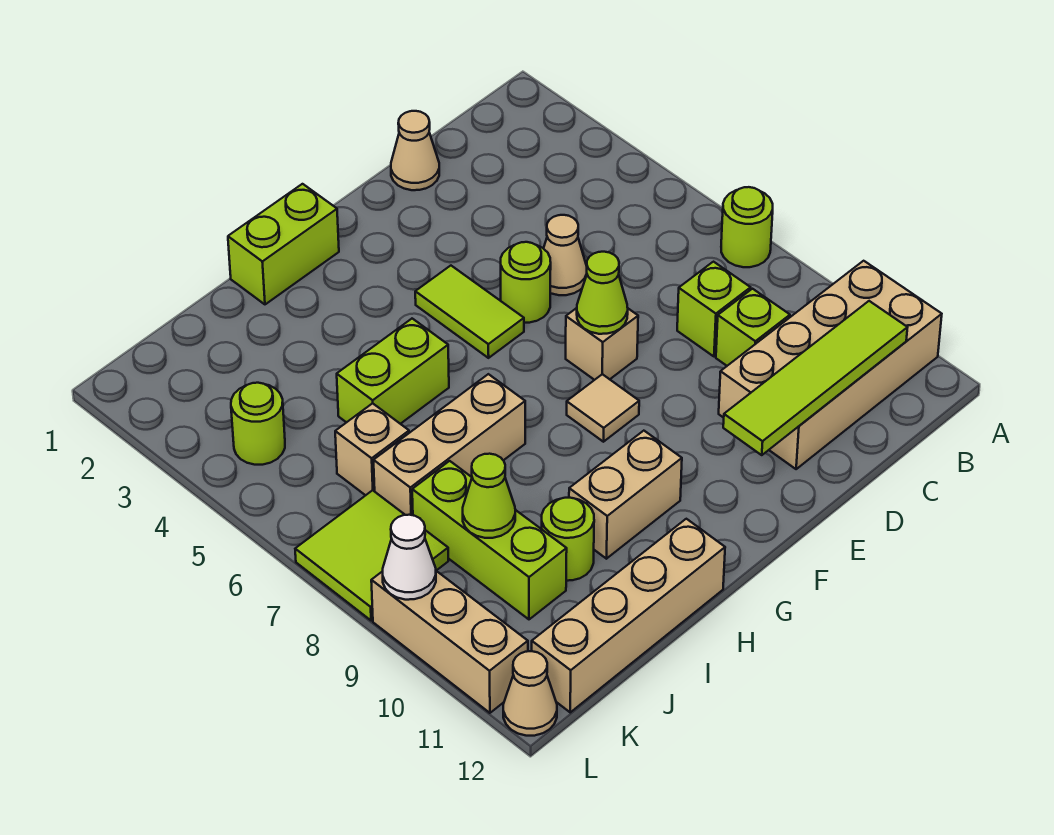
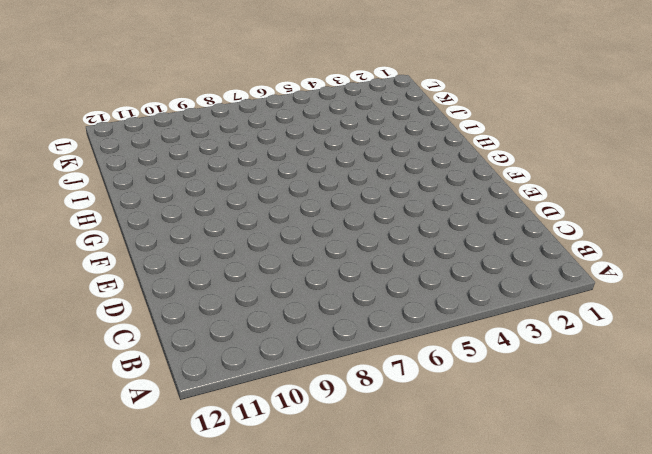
none -> lime 1x1 round brick [721,187,773,267]
none -> tan 2x4 brick [719,261,942,469]
none -> lime 1x1 brick [677,262,751,357]

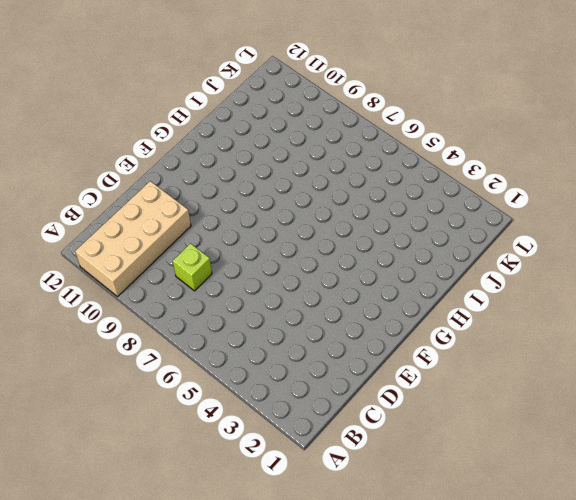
none -> lime 1x1 round brick [721,187,773,267]
none -> lime 1x1 brick [716,289,790,366]
none -> tan 1x1 cone [391,111,439,190]

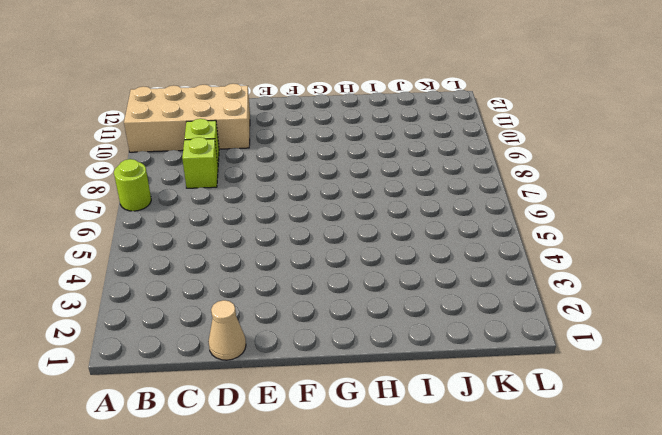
none -> tan 1x1 cone [543,215,587,295]
none -> lime 1x1 round brick [501,242,551,323]
none -> tan 1x1 brick [566,308,638,380]

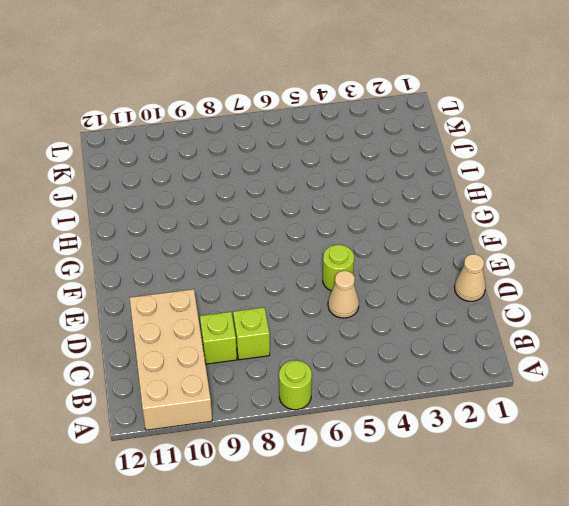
none -> tan 1x1 brick [566,308,638,380]
none -> lime 1x2 tile [415,266,524,358]
none -> tan 1x1 tile [567,374,639,442]

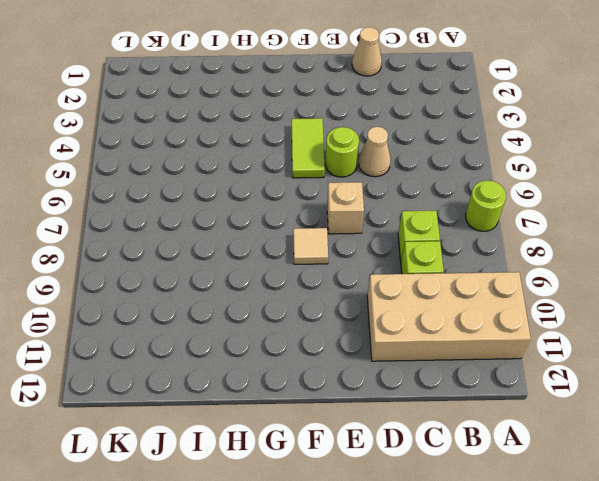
none -> lime 1x2 brick [228,184,339,304]
none -> tan 1x2 brick [569,431,682,559]
none -> lime 1x2 brick [337,319,449,424]

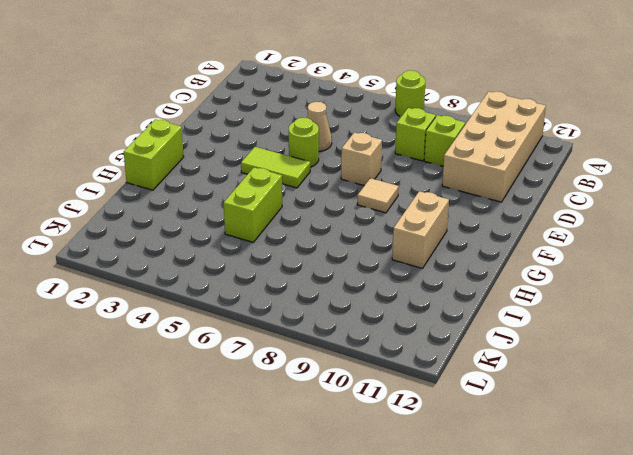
none -> tan 1x1 cone [391,111,439,190]
none -> tan 1x3 brick [374,374,525,515]
none -> tan 1x4 brick [532,519,725,712]

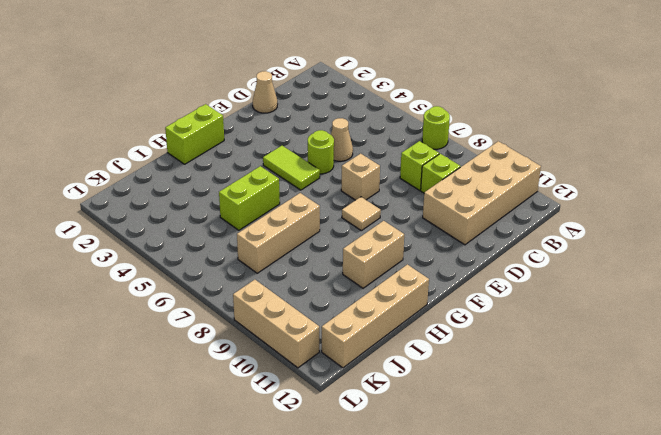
none -> lime 1x1 round brick [542,498,594,581]
none -> tan 1x1 brick [335,403,409,495]
none -> lime 1x3 brick [412,461,567,619]

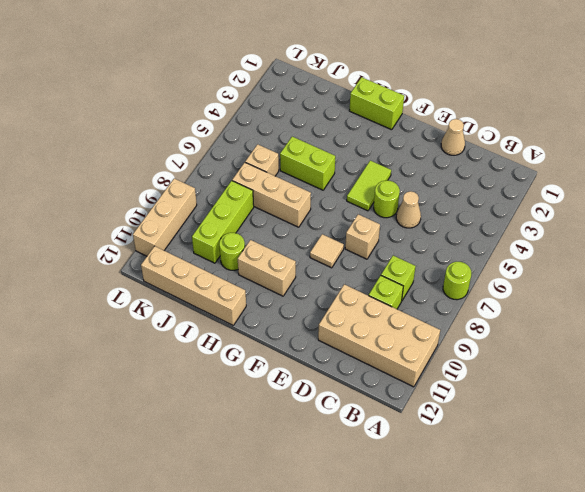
none -> lime 1x1 round brick [231,383,285,465]
none -> lime 2x2 tile [295,490,448,621]
none -> tan 1x1 cone [503,651,557,736]

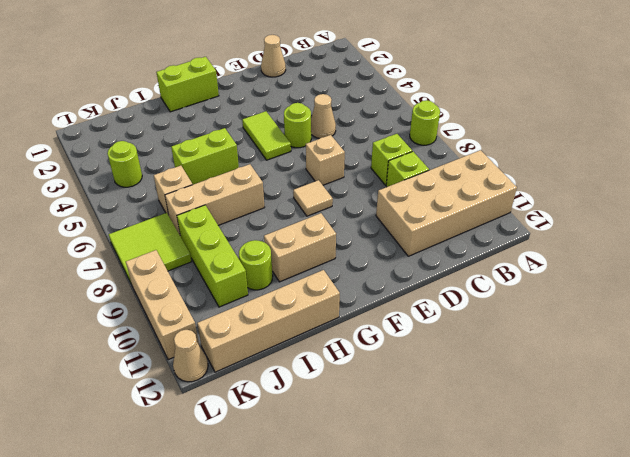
none -> lime 1x4 tile [723,301,908,455]
none -> lime 1x1 cone [577,252,628,334]
none -> lime 1x1 cone [463,454,515,538]

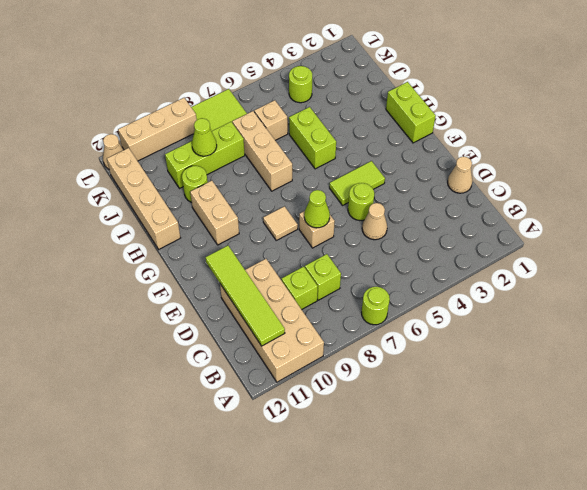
none -> white 1x1 cone [383,515,436,600]

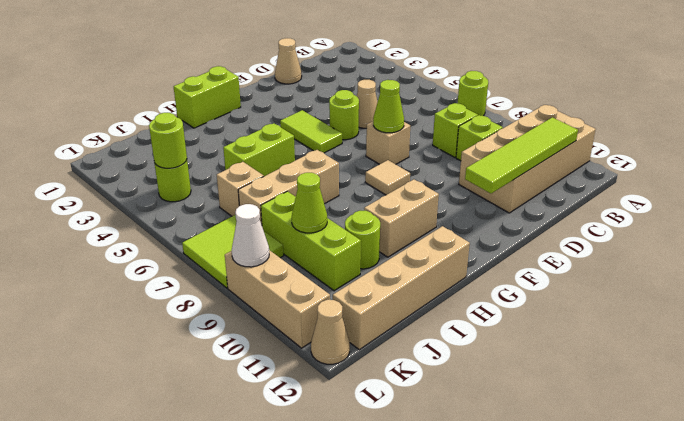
lime 1x1 round brick [149,113,187,168] -> none

